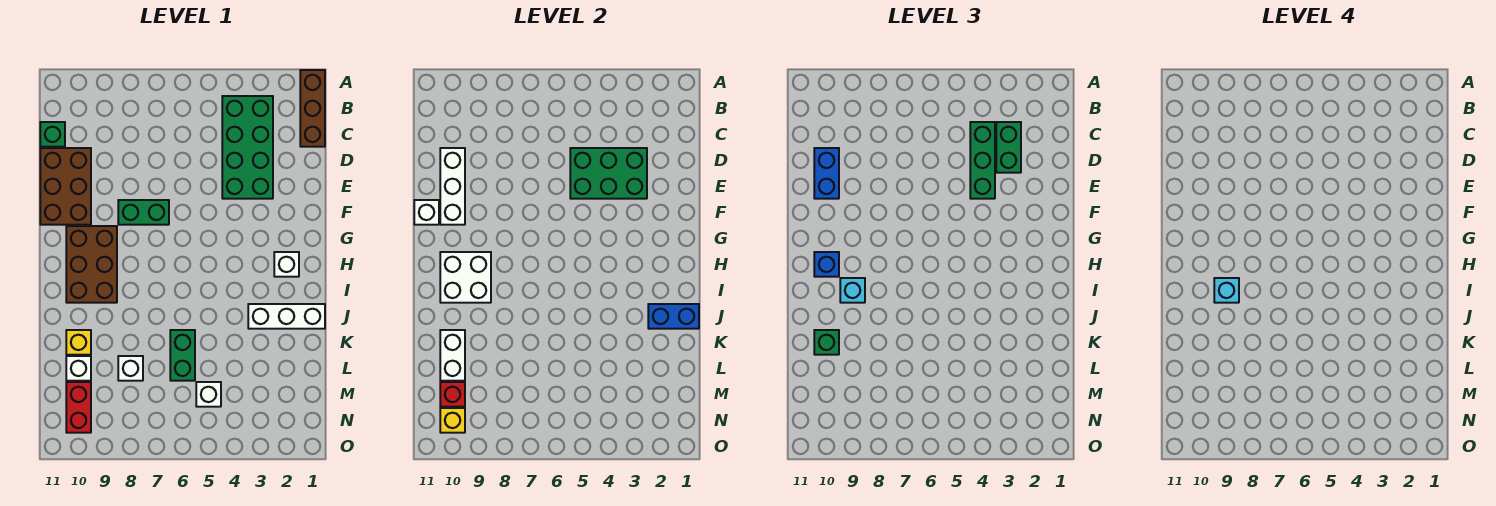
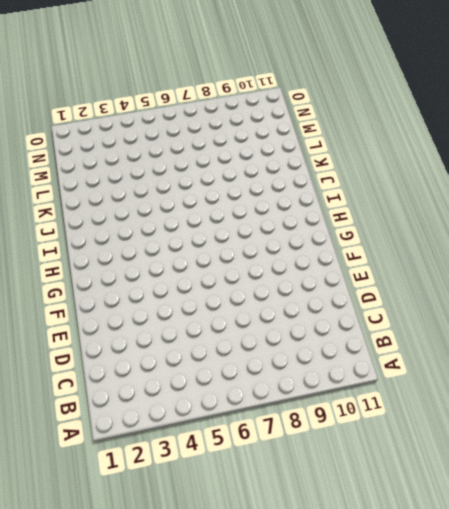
none -> brown 1x3 brick [300,70,325,147]
none -> green 2x4 brick [222,96,273,199]
none -> green 1x1 brick [40,122,65,147]

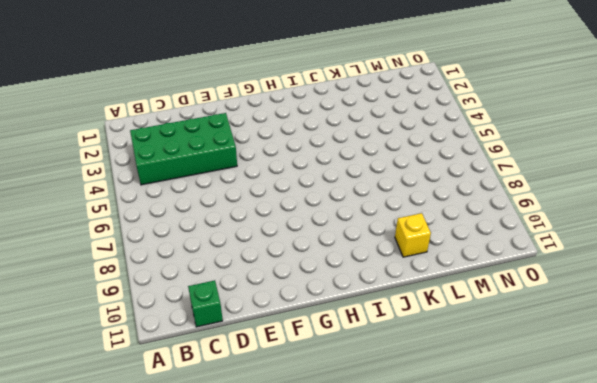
none -> brown 1x3 brick [300,70,325,147]
none -> brown 2x3 brick [40,148,91,225]
none -> green 1x2 brick [118,200,169,225]

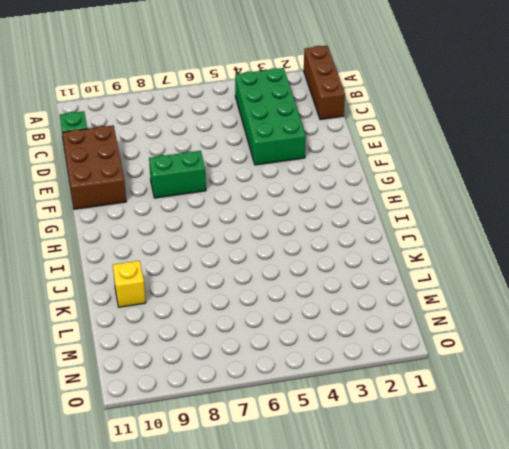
none -> brown 2x3 brick [66,226,117,303]
none -> white 1x1 brick [274,252,299,277]
none -> white 1x3 brick [248,304,325,329]

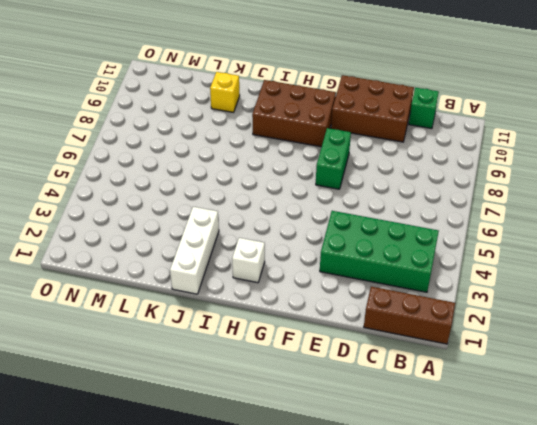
none -> green 1x2 brick [170,330,195,381]
none -> white 1x1 brick [118,356,143,381]
none -> white 1x1 brick [66,356,91,381]

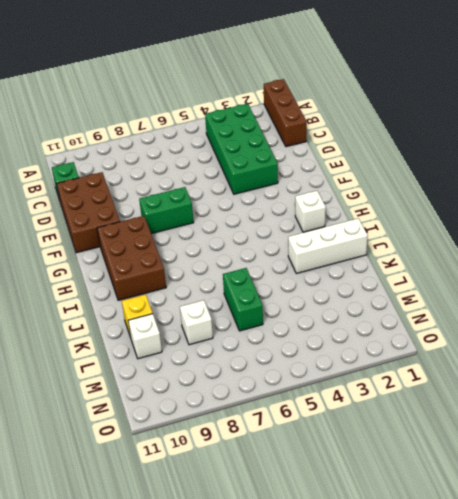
none -> white 1x1 brick [196,382,221,407]
none -> red 1x2 brick [66,382,91,433]
none -> green 2x3 brick [570,148,647,199]

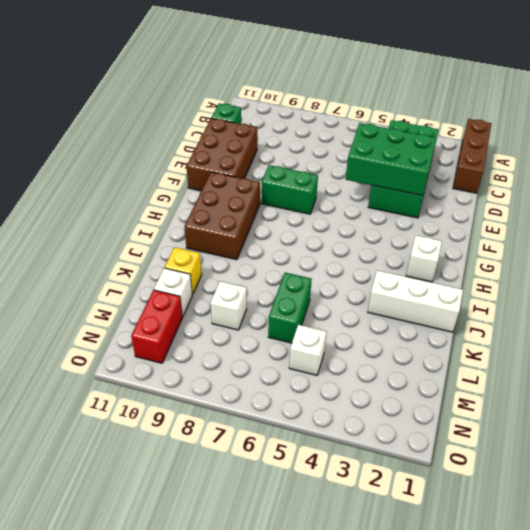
none -> white 1x3 brick [440,148,465,225]
none -> white 1x1 brick [414,200,439,225]
none -> white 2x2 brick [440,252,491,303]

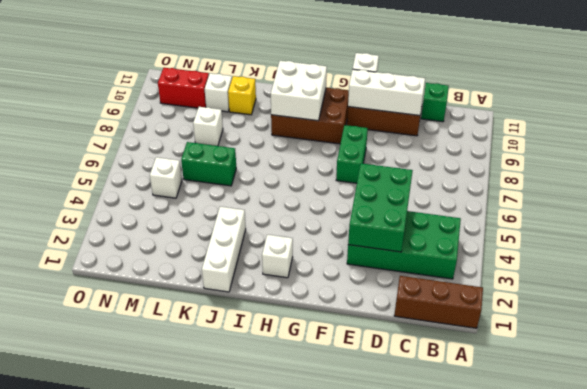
none -> blue 1x2 brick [648,304,699,329]
none -> white 1x2 brick [440,330,465,381]
none -> red 1x1 brick [440,382,465,407]

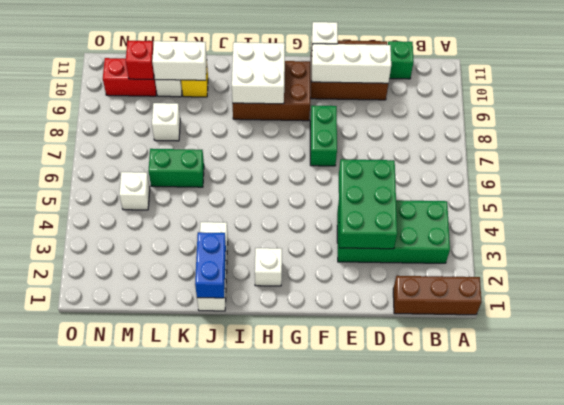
none -> yellow 1x1 brick [440,408,465,433]
none -> green 1x2 brick [996,122,1021,173]
none -> green 1x3 brick [970,122,995,199]

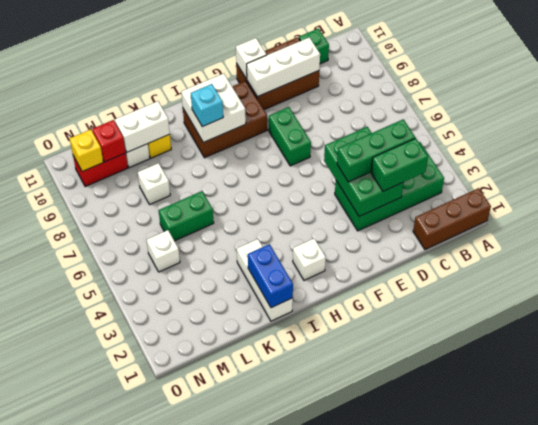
none -> blue 1x2 brick [814,148,839,199]
none -> blue 1x1 brick [814,252,839,277]
none -> green 1x1 brick [814,330,839,355]

